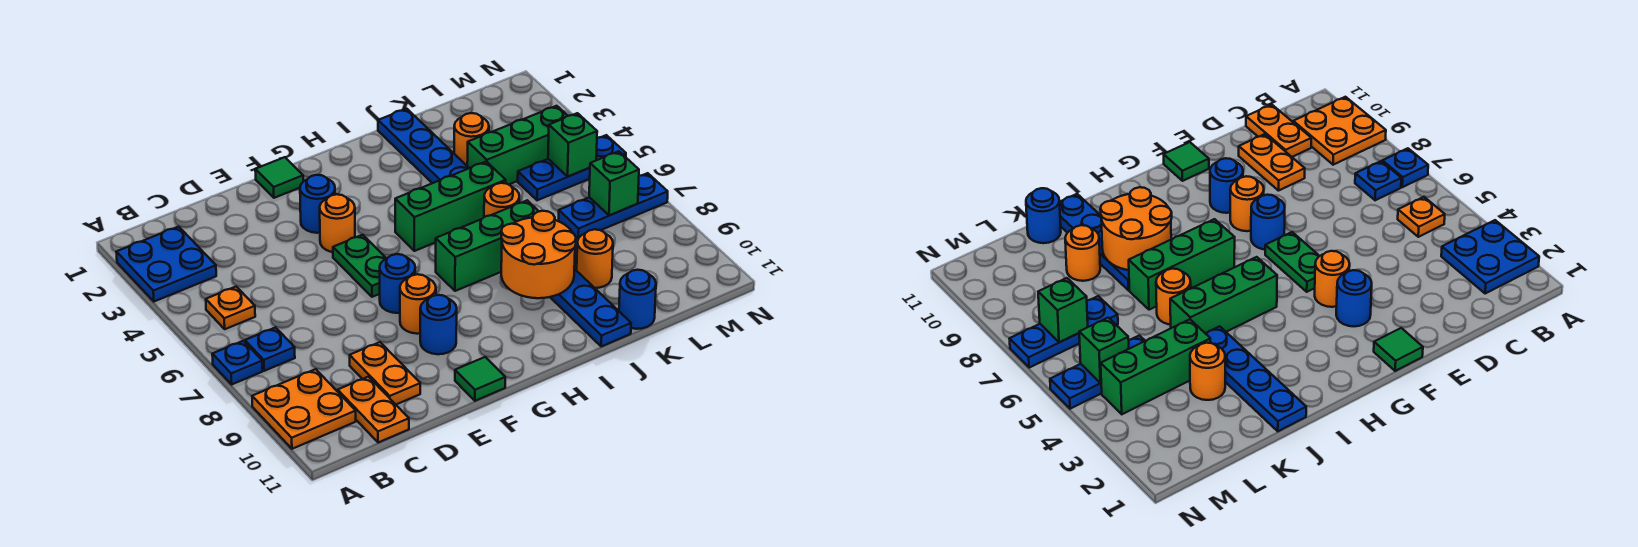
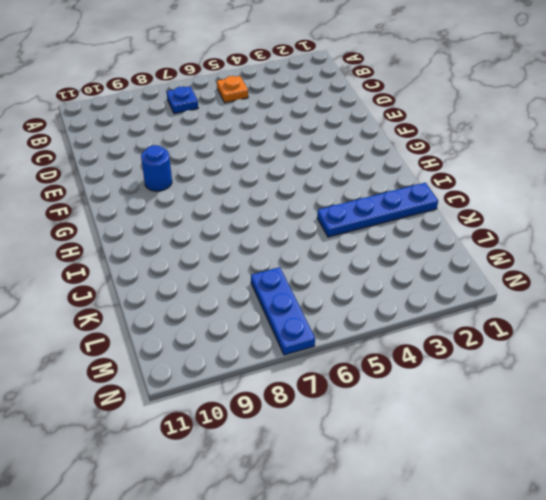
none -> blue 2x2 plate [116,227,216,302]
none -> blue 1x1 plate [212,341,263,384]
none -> orange 2x2 plate [252,369,356,449]

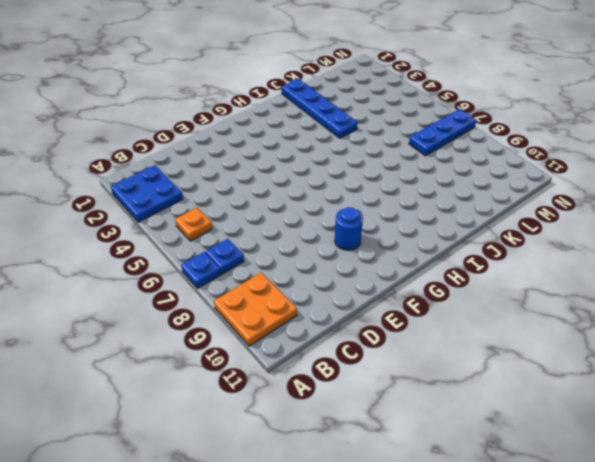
none -> orange 1x2 plate [338,377,409,443]
none -> orange 1x2 plate [350,342,420,404]
none -> green 1x1 tile [255,157,303,198]

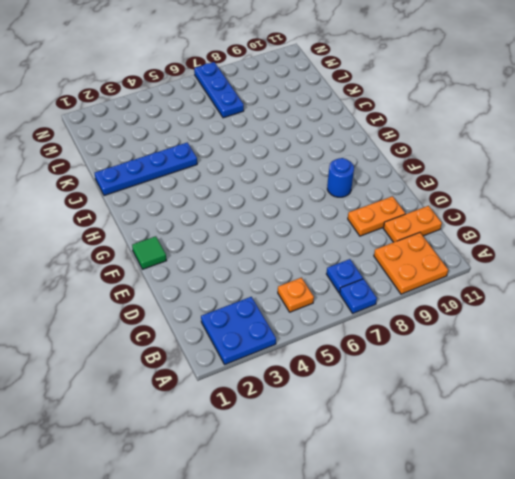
none -> blue 1x1 round brick [300,175,335,233]
none -> orange 1x1 round brick [320,194,355,252]
none -> green 1x2 plate [333,235,386,297]

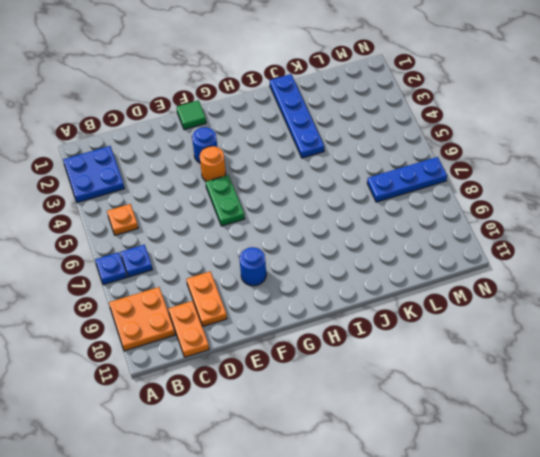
none -> blue 1x1 round brick [380,254,415,313]
none -> orange 1x1 round brick [400,274,436,334]
none -> green 1x1 tile [455,357,505,401]

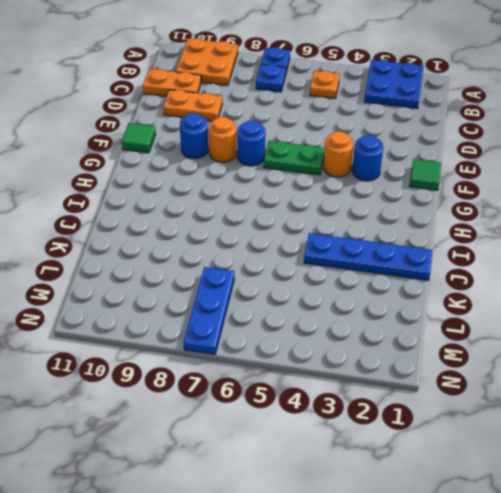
none -> green 1x3 brick [395,162,506,251]
none -> green 1x3 brick [436,200,539,291]
none -> orange 1x1 round brick [484,183,519,217]

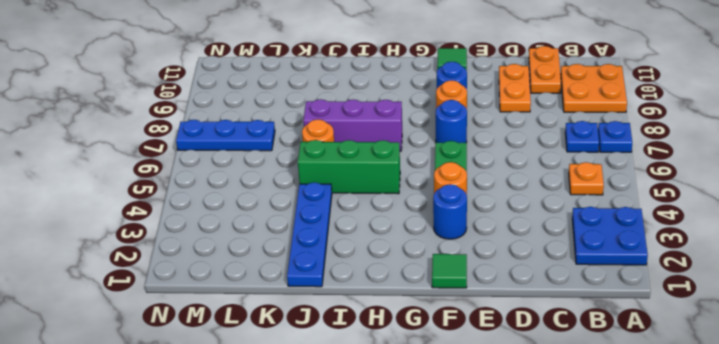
purple 1x3 brick [303,99,402,151] -> green 1x3 brick [436,200,539,291]
none -> blue 1x4 plate [550,269,631,346]
none -> orange 1x1 round brick [454,113,489,166]
none -> green 1x3 brick [467,106,568,185]

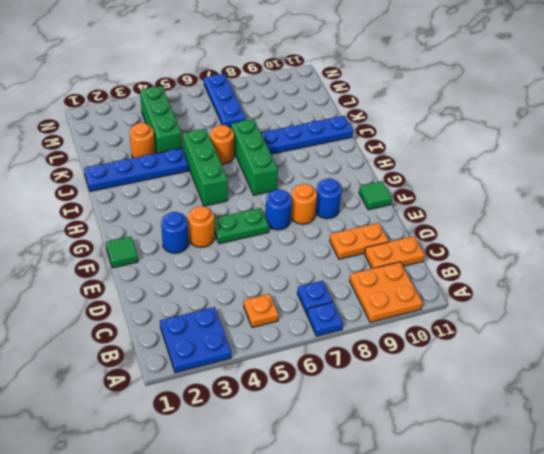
none -> orange 1x1 round brick [577,229,613,288]
none -> blue 1x1 round brick [619,270,656,329]
none -> blue 1x3 plate [518,135,626,200]

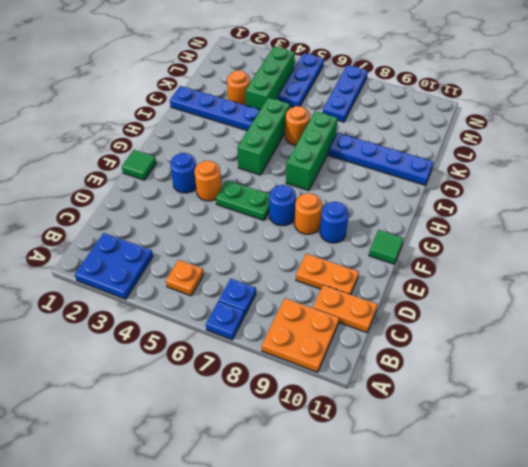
none -> orange 1x1 round brick [577,229,613,288]
none -> blue 1x1 round brick [619,270,656,329]
none -> orange 2x2 round brick [501,211,576,298]

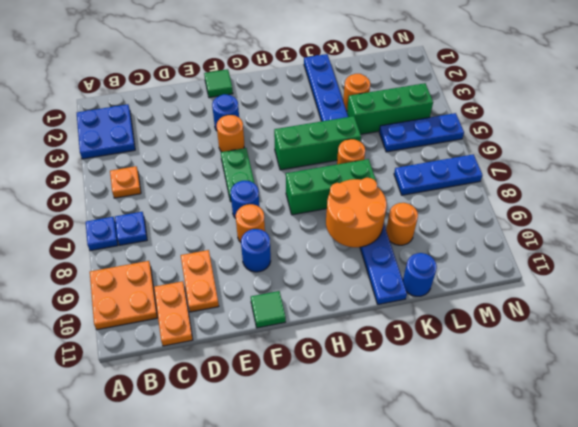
none -> green 1x1 brick [548,113,597,177]
none -> green 1x1 brick [589,151,639,216]

